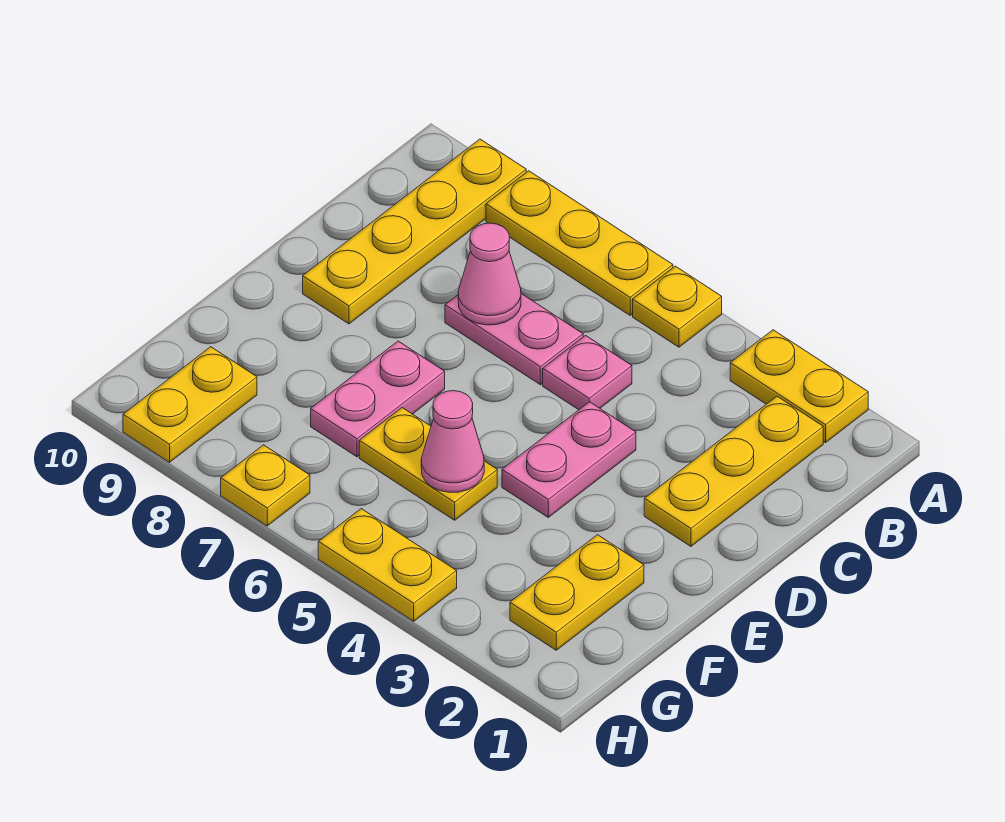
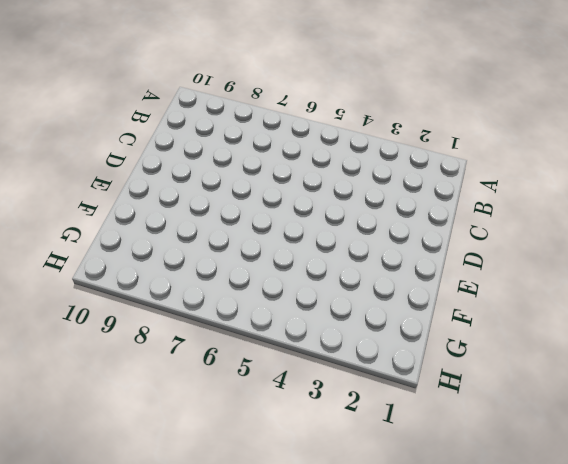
none -> yellow 1x2 plate [730,330,868,443]
none -> yellow 1x1 plate [633,266,722,347]
none -> yellow 1x3 plate [486,171,673,315]

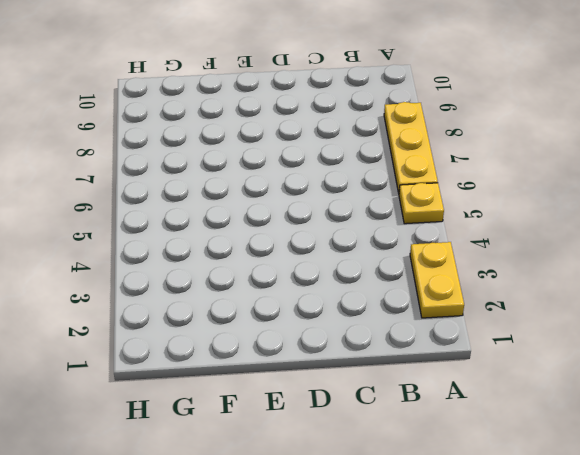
none -> yellow 1x4 plate [303,139,526,324]
none -> yellow 1x3 plate [644,396,823,546]
none -> pink 1x1 plate [543,336,632,410]

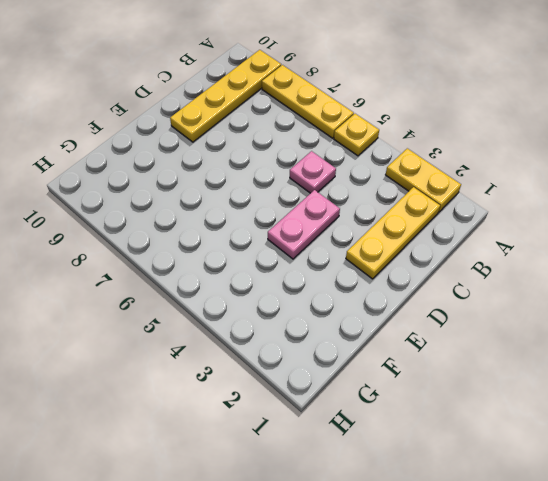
none -> pink 1x2 plate [445,294,583,385]
none -> pink 1x2 plate [311,341,445,457]
none -> yellow 1x2 plate [510,535,644,650]

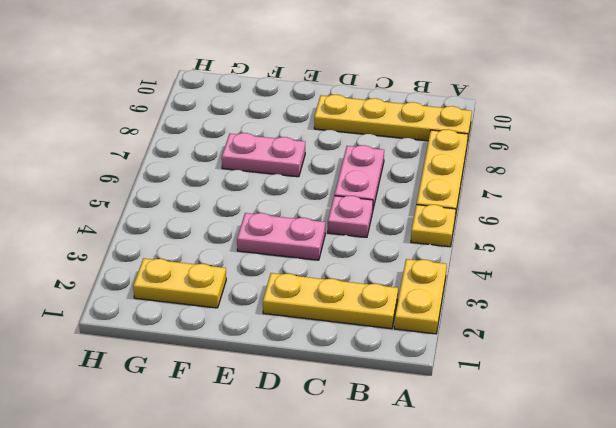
none -> yellow 1x2 plate [359,408,497,520]
none -> yellow 1x2 plate [123,347,257,462]
none -> yellow 1x2 plate [318,509,457,621]

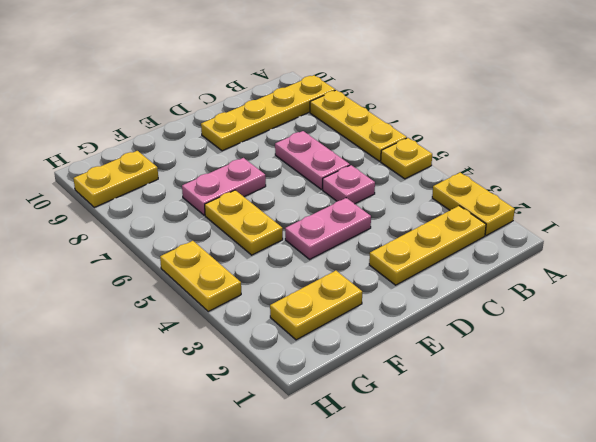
none -> yellow 1x1 plate [221,445,310,526]
none -> pink 1x1 cone [458,223,521,325]
none -> pink 1x1 cone [421,391,484,492]

